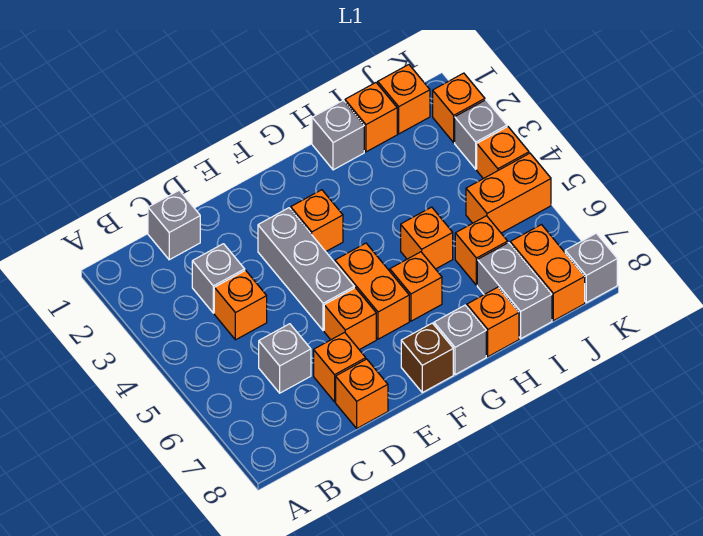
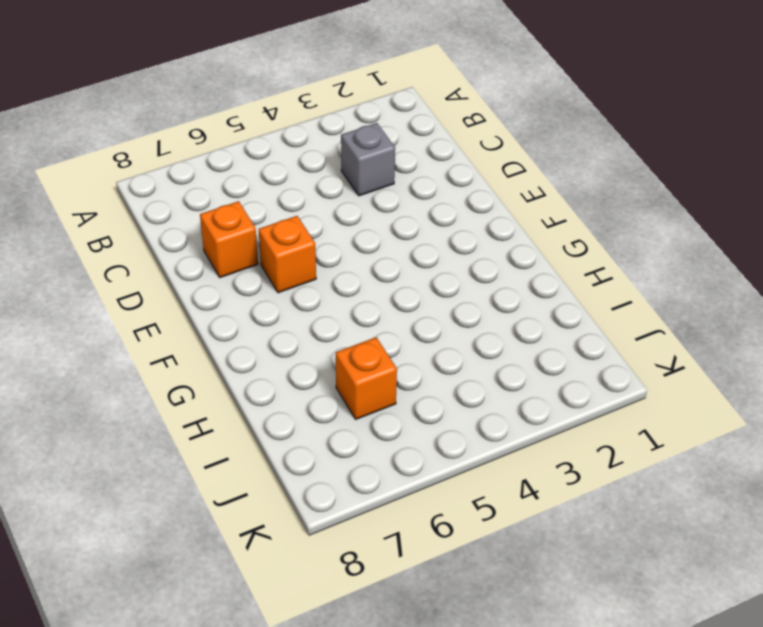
none -> grey 1x1 brick [148,190,200,260]
none -> orange 1x1 brick [214,270,267,340]
none -> grey 1x1 brick [259,324,311,393]

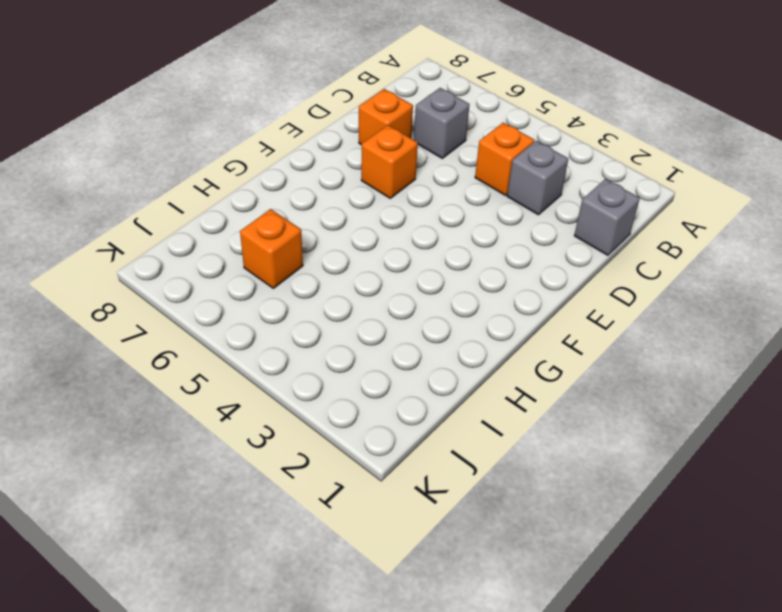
none -> orange 1x1 brick [336,359,388,428]
none -> grey 1x3 brick [258,208,354,331]
none -> orange 1x1 brick [291,190,343,251]

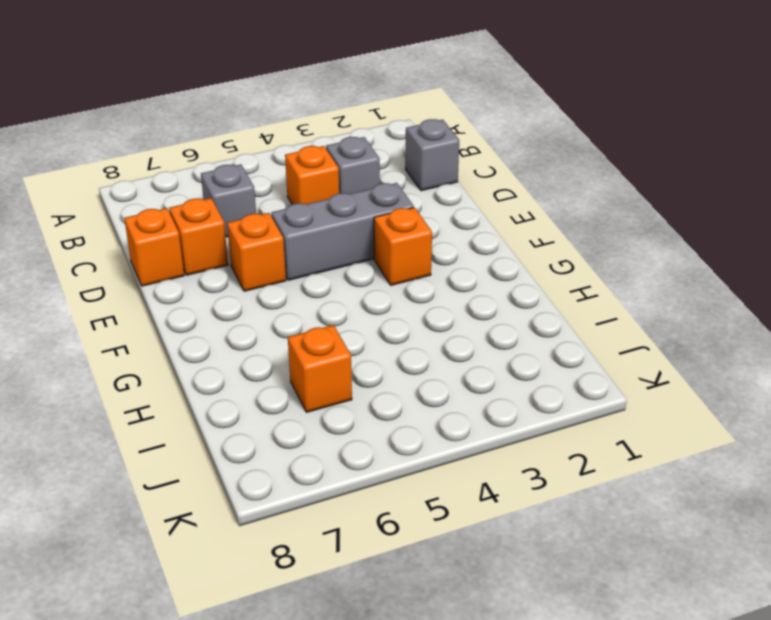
none -> orange 1x2 brick [335,243,409,339]
none -> brown 1x1 brick [401,323,453,393]
none -> orange 1x1 brick [390,252,442,321]

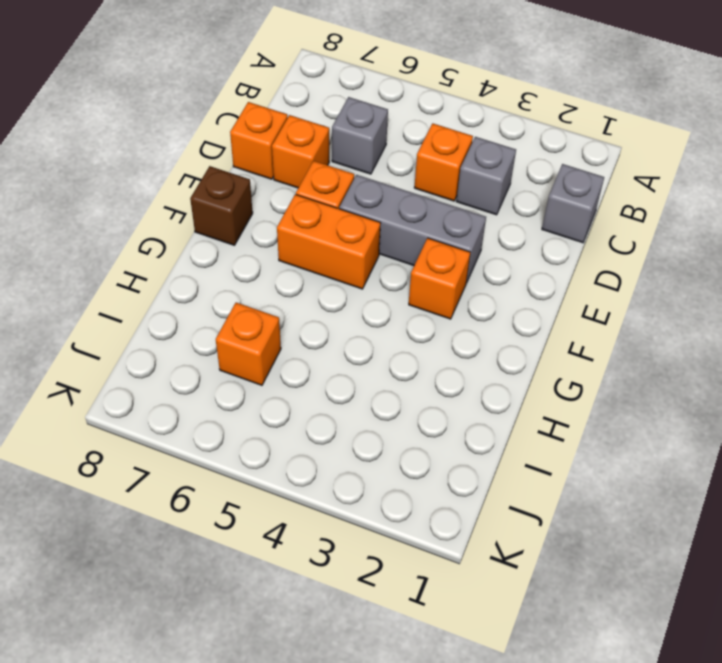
none -> orange 1x1 brick [390,252,442,321]
none -> grey 1x1 brick [434,305,486,375]
none -> grey 1x1 brick [312,100,364,170]

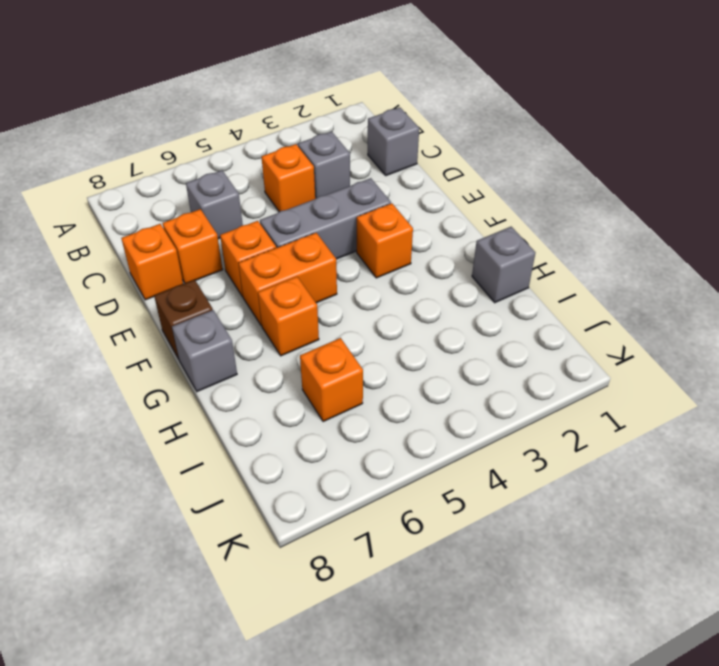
none -> orange 1x1 brick [401,207,453,269]
none -> orange 1x1 brick [467,287,519,357]
none -> orange 1x1 brick [345,83,397,152]

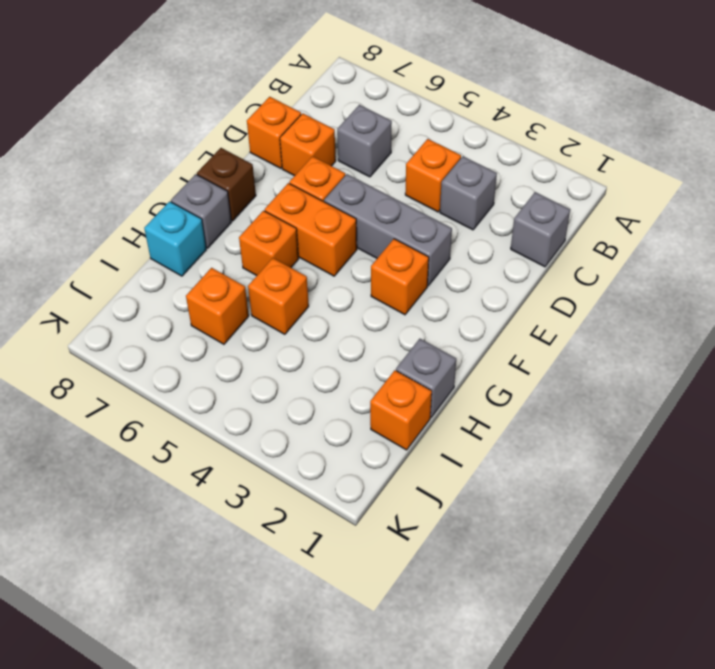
cyan 1x1 brick [144,201,206,276] -> orange 1x1 brick [467,287,519,357]
none -> grey 1x2 brick [477,243,552,338]
none -> orange 1x1 brick [378,65,430,134]
none -> orange 1x2 brick [466,153,551,233]

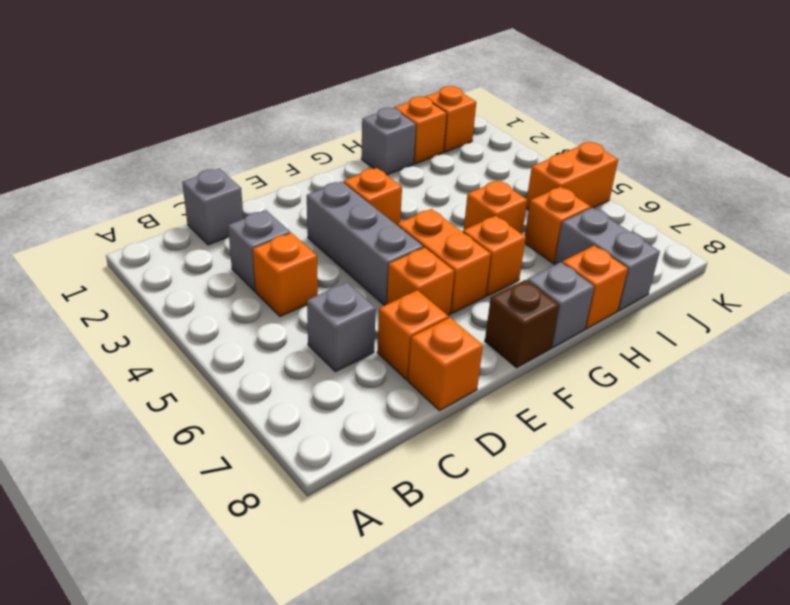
none -> orange 1x2 brick [510,225,585,321]
none -> orange 1x1 brick [433,73,485,142]
none -> grey 1x1 brick [455,100,507,169]

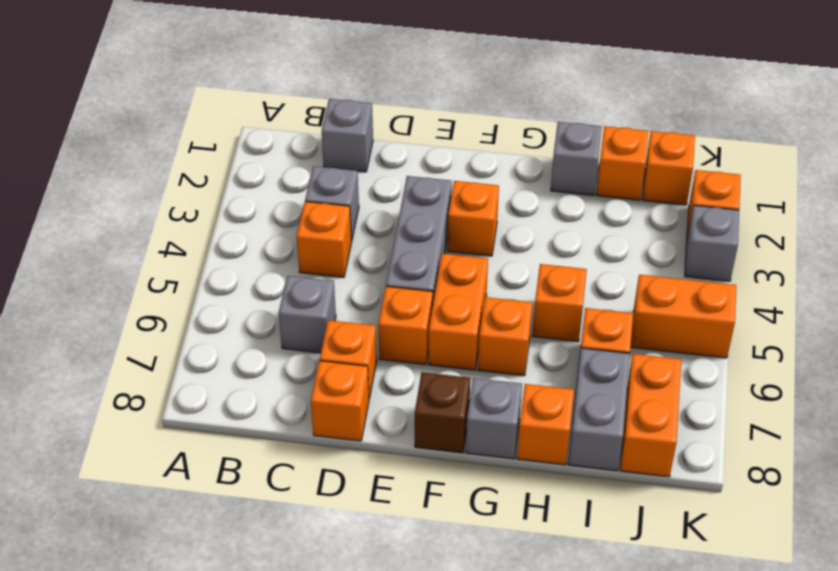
none -> orange 1x1 brick [477,127,529,179]
none -> grey 1x1 brick [565,233,617,303]

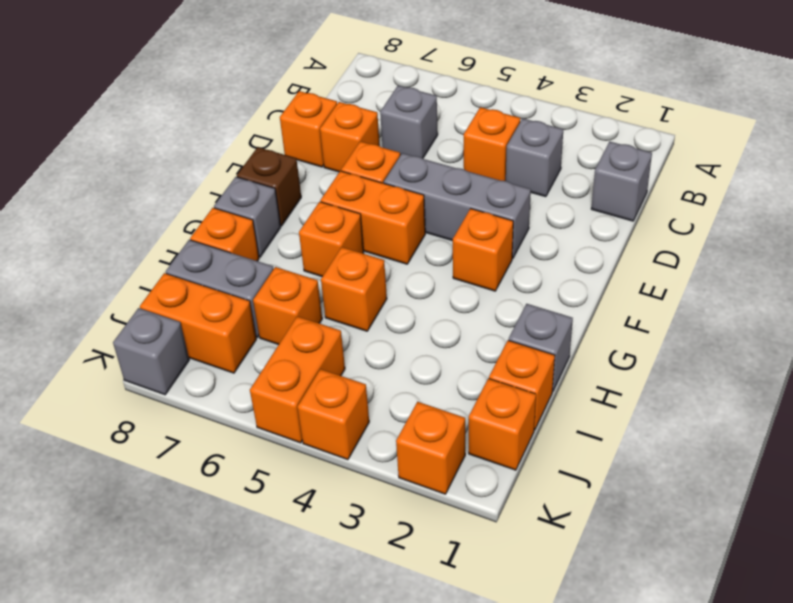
none -> grey 1x1 brick [455,100,507,169]

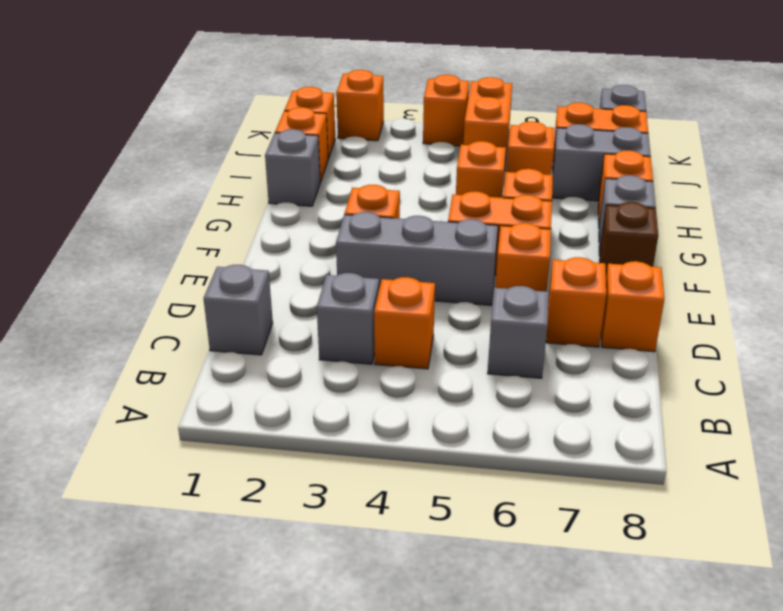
none -> grey 1x1 brick [455,100,507,169]

